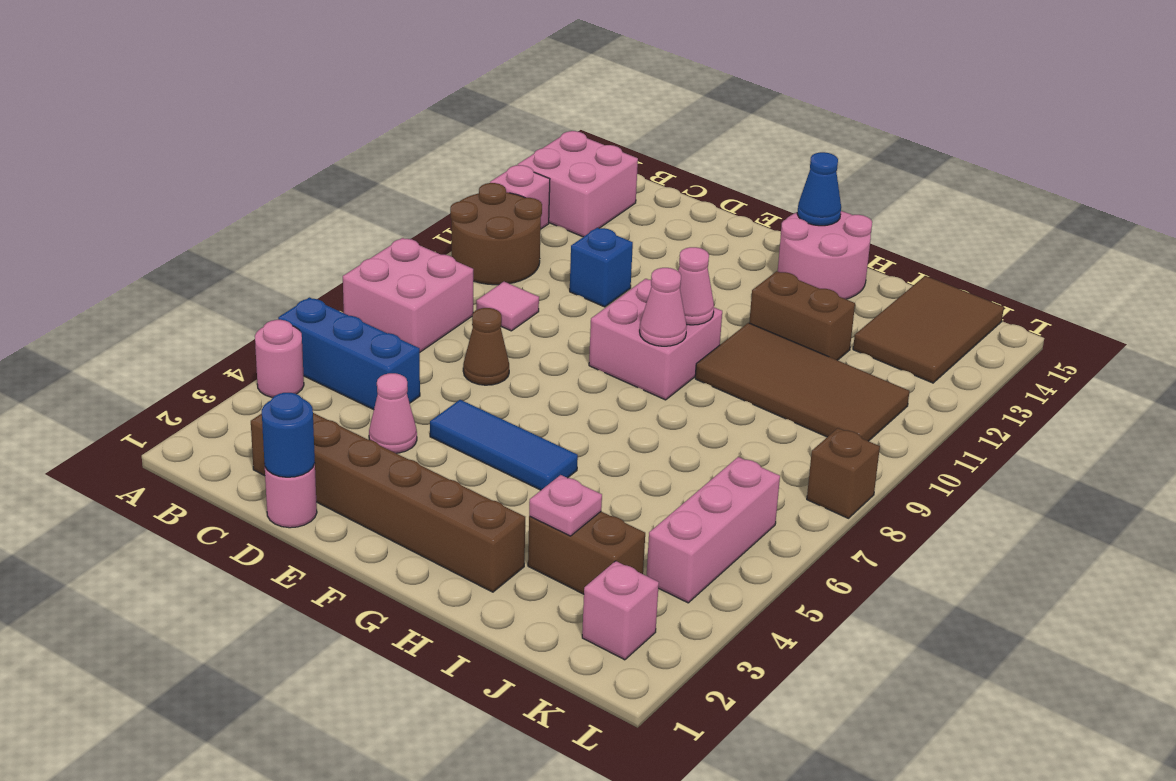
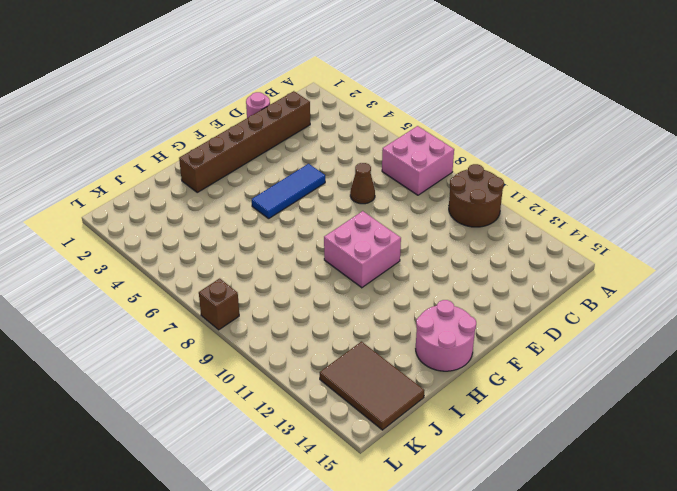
none -> pink 1x1 round brick [255,320,304,397]
none -> blue 1x3 brick [278,297,420,410]
none -> pink 1x1 brick [490,165,550,229]

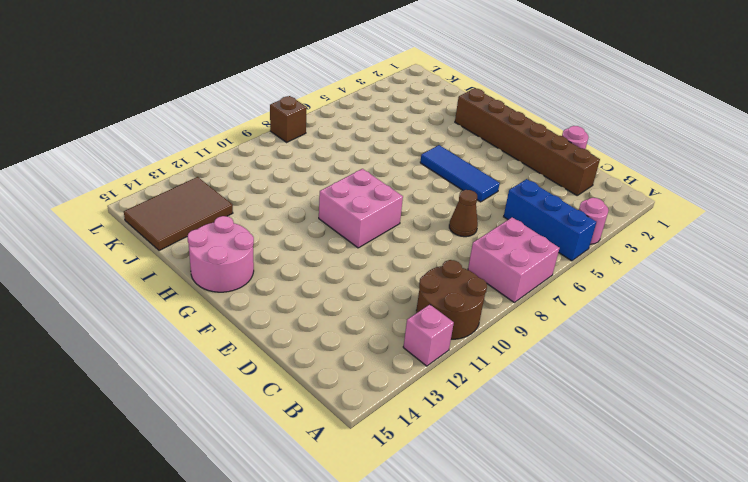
none -> pink 2x2 brick [518,131,638,237]
none -> pink 1x1 tile [476,282,539,331]
none -> pink 1x1 cone [369,373,417,453]

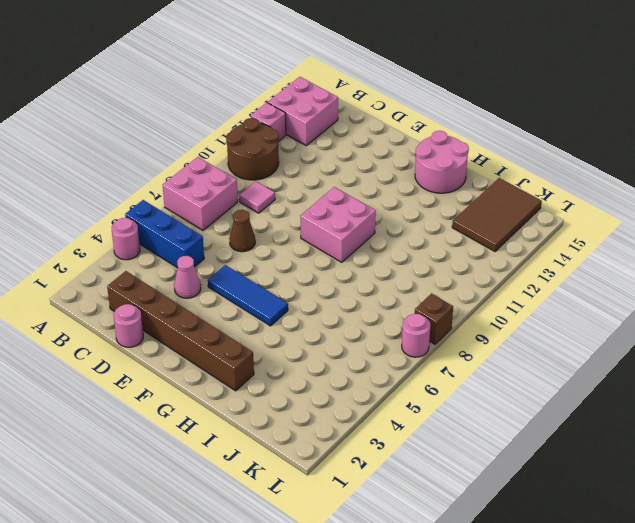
pink 1x1 round brick [402,314,430,357] -> none
none -> blue 1x1 brick [570,228,633,307]
none -> brown 2x4 tile [695,323,910,441]
none -> brown 1x2 brick [749,271,855,360]

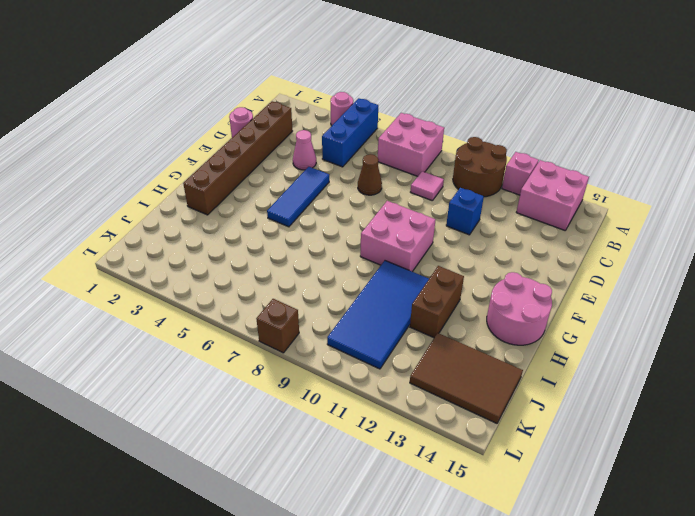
blue 2x4 tile [327,261,429,369] -> brown 2x4 tile [695,323,910,441]
none -> brown 1x2 brick [528,512,645,594]
none -> pink 1x1 brick [582,561,659,660]
none -> pink 1x3 brick [647,457,780,603]

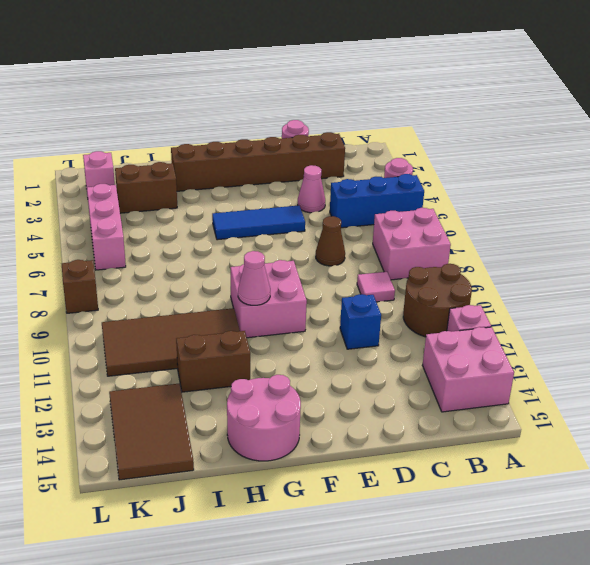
none -> blue 1x1 round brick [262,393,315,477]
none -> pink 1x1 cone [640,268,687,346]
none -> blue 1x1 cone [797,152,841,226]

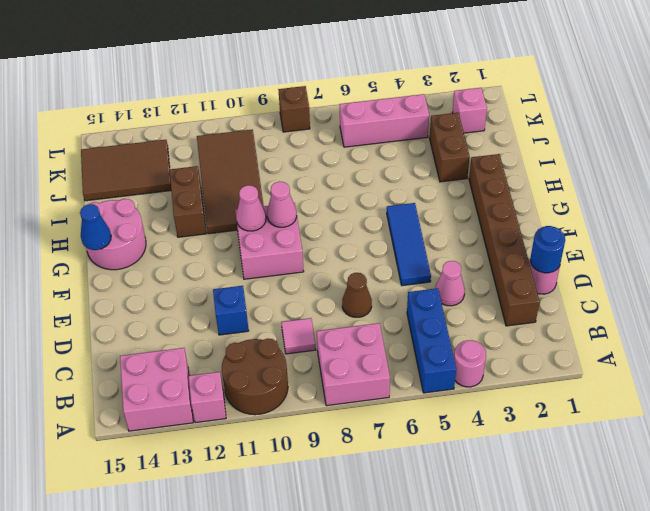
none -> pink 1x1 plate [529,475,602,536]

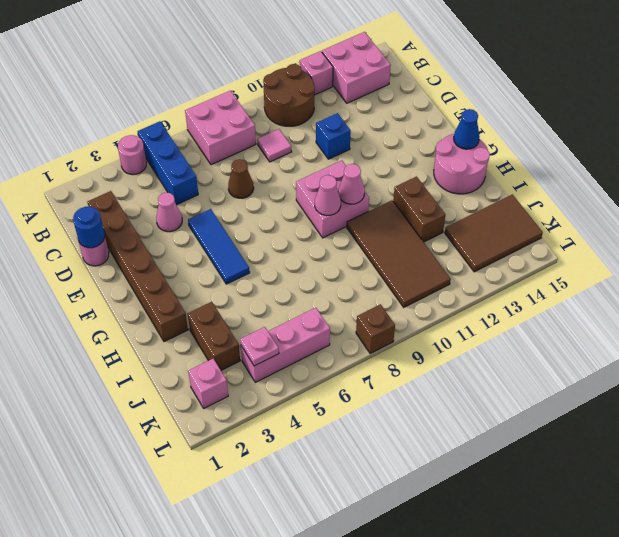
pink 1x1 plate [240,327,279,366] -> pink 1x1 plate moved to [529,475,602,536]

